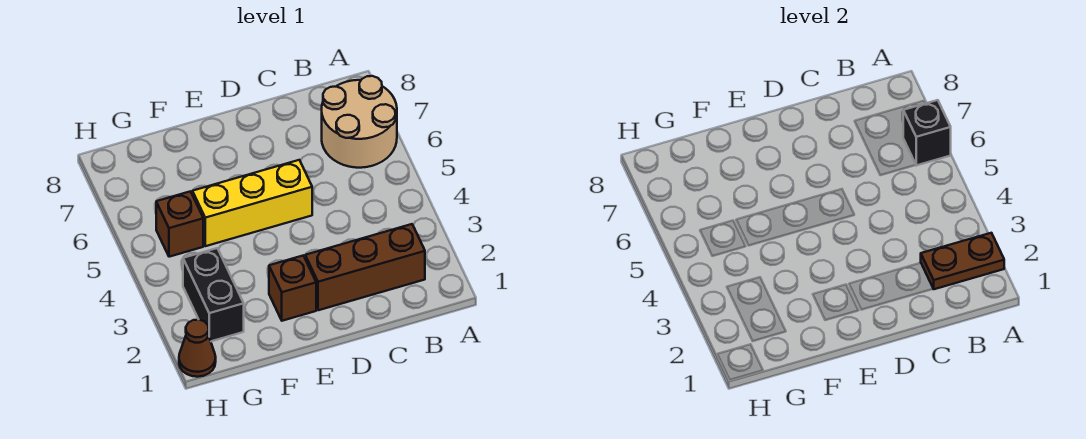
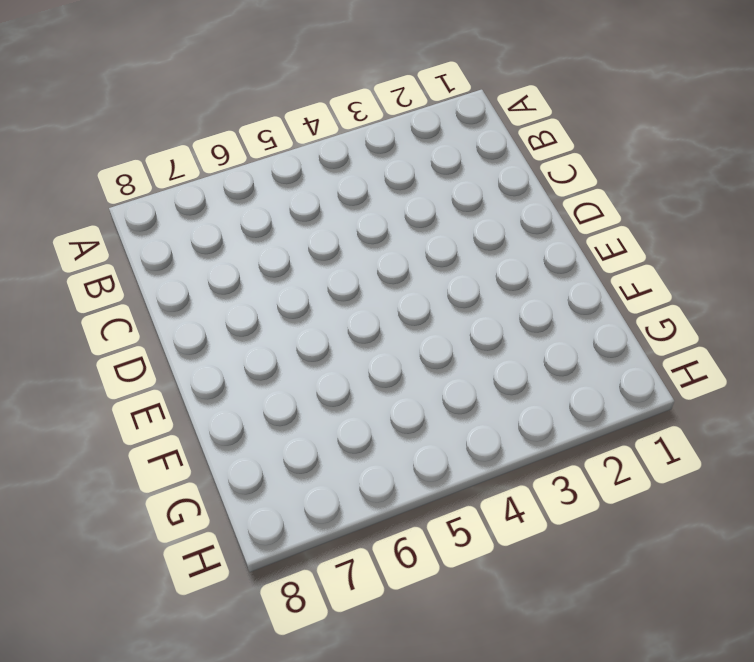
none -> tan 2x2 round brick [322,76,397,168]
none -> brown 1x3 brick [305,224,425,310]

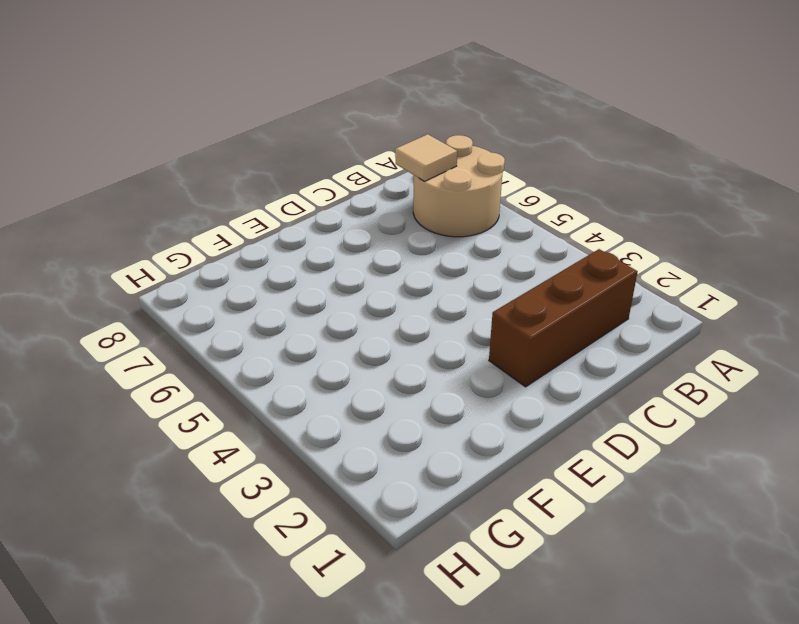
tan 1x1 tile [395,134,457,181] -> none
none -> yellow 1x3 brick [192,160,312,246]
none -> brown 1x1 brick [269,256,316,321]

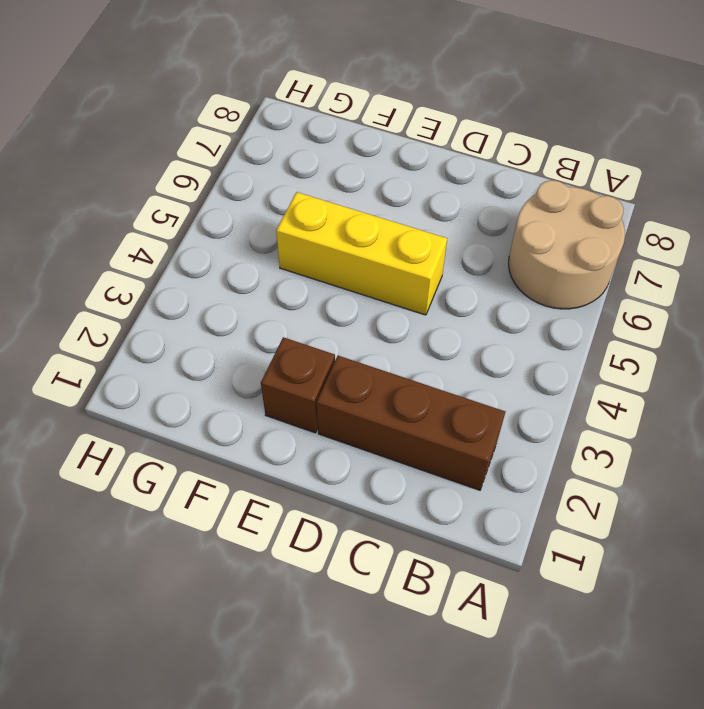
none -> black 1x2 brick [183,248,244,341]
none -> brown 1x1 brick [156,191,203,257]

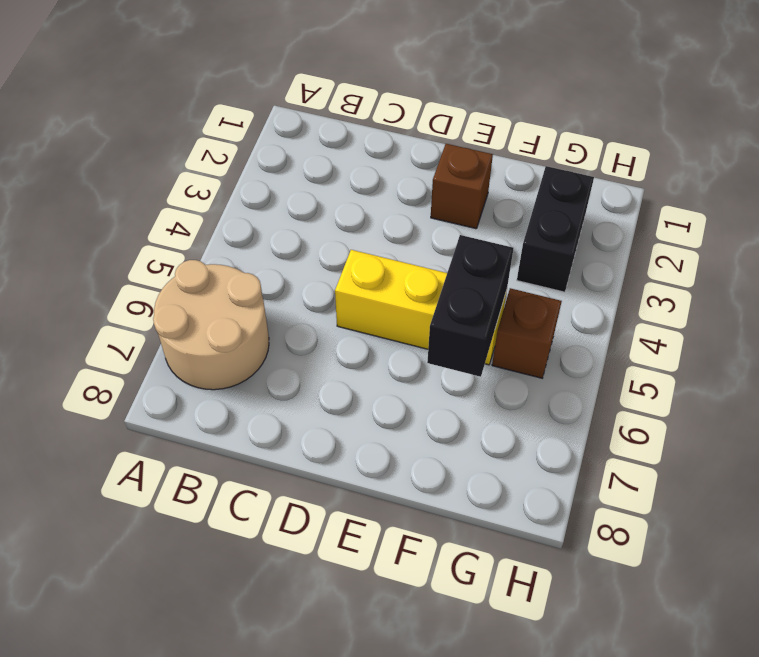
black 1x2 brick [427,235,513,377] -> none
none -> brown 1x3 brick [305,224,425,310]
none -> brown 1x1 cone [179,320,216,377]

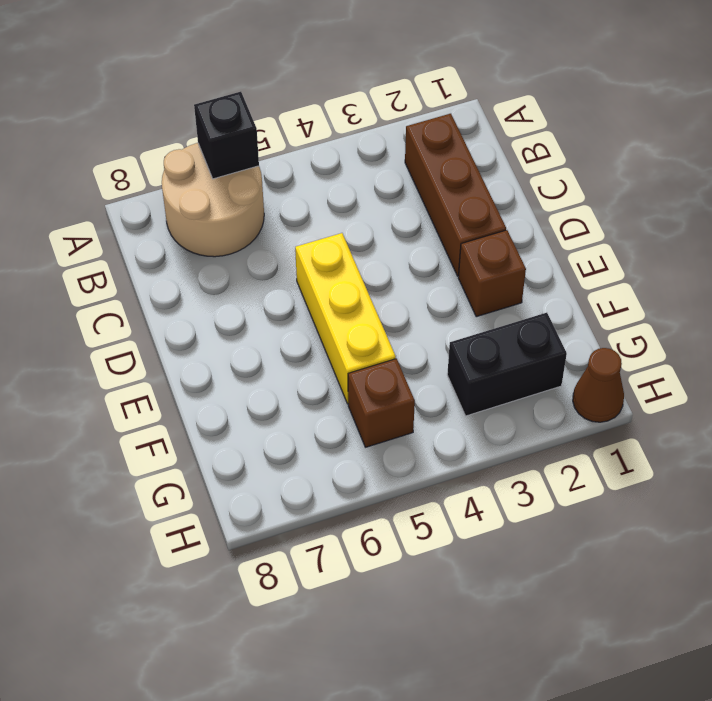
none -> brown 1x2 plate [921,233,1004,289]

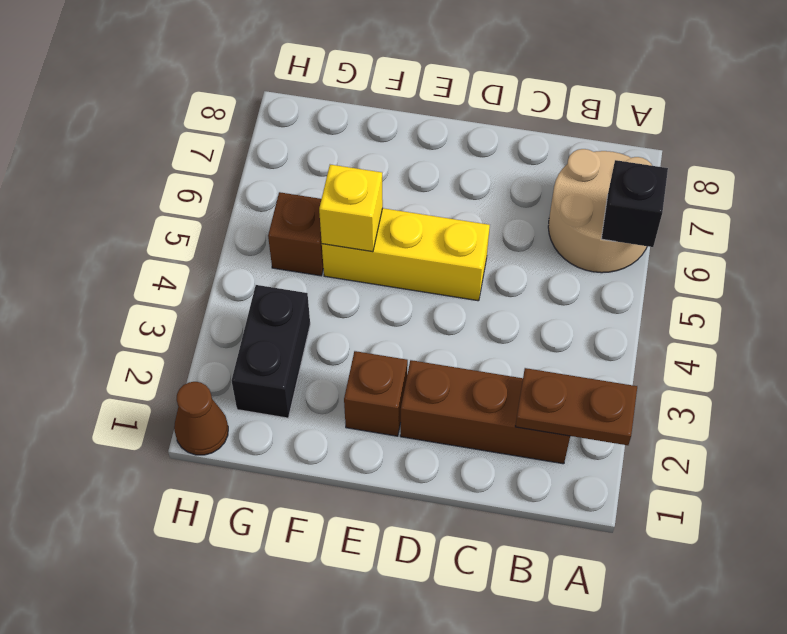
yellow 1x1 brick [319,165,383,252] -> none

